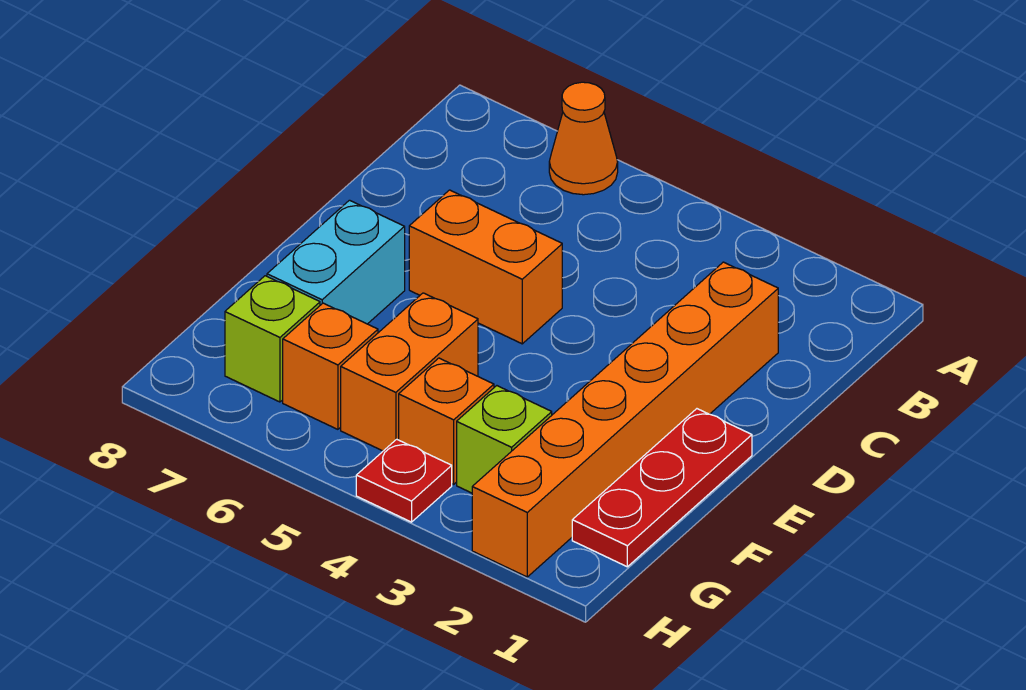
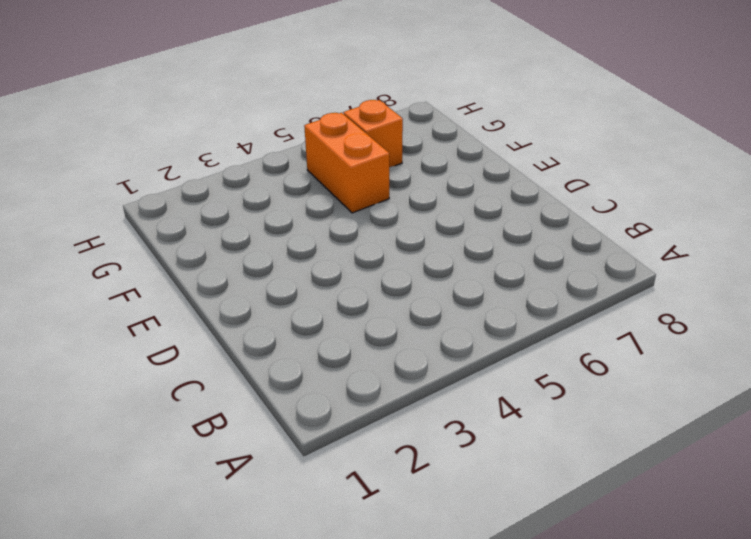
none -> orange 1x1 cone [549,82,618,195]
none -> orange 1x6 brick [472,262,778,577]

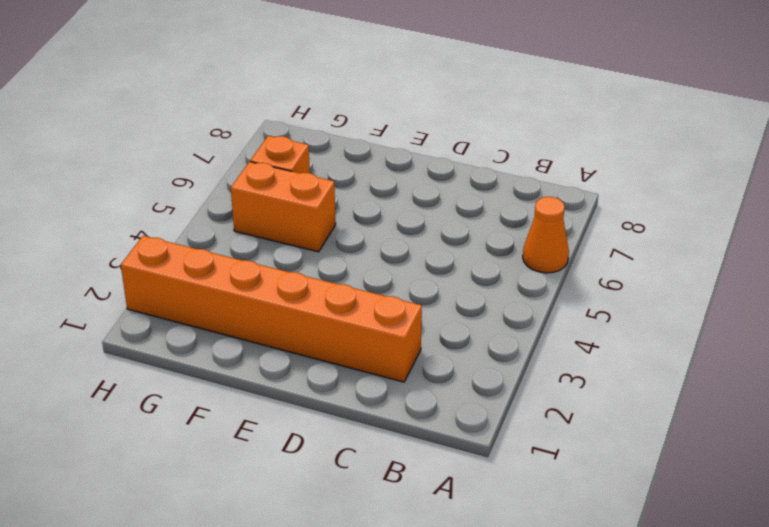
none -> orange 1x2 brick [409,190,562,344]
none -> red 1x3 plate [572,409,752,567]

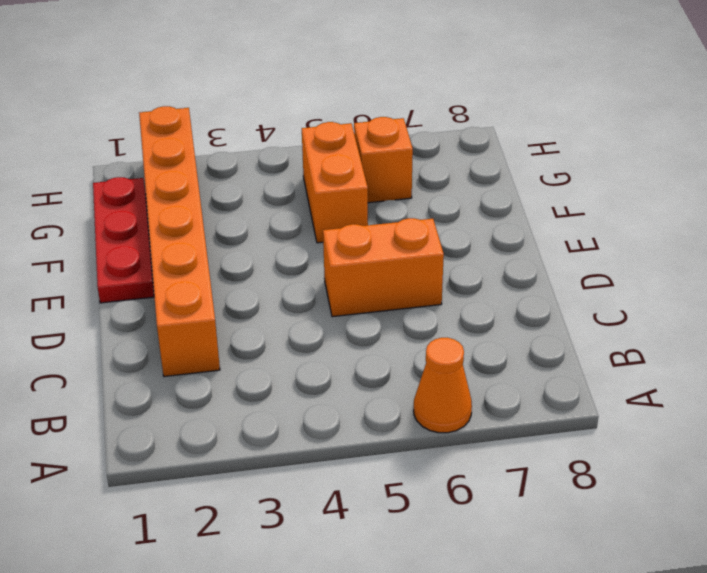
none -> cyan 1x2 brick [267,200,405,324]
none -> lime 1x1 brick [457,386,552,493]

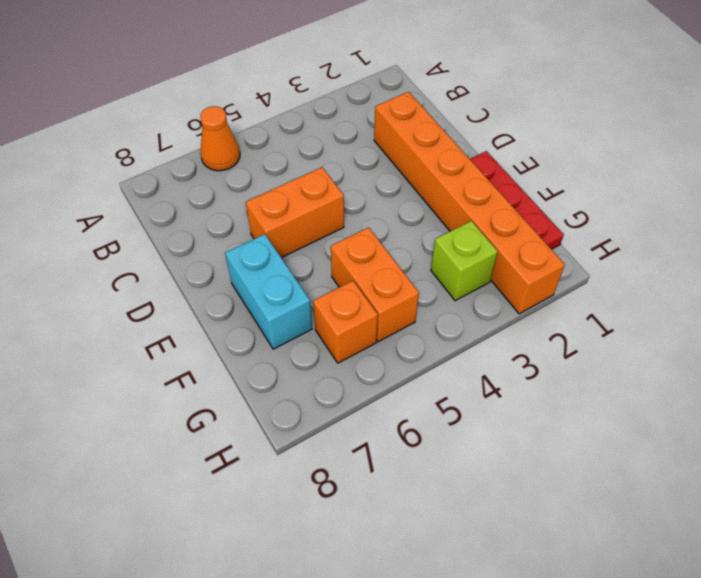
none -> orange 1x1 brick [399,358,494,484]
none -> lime 1x1 brick [225,276,320,402]

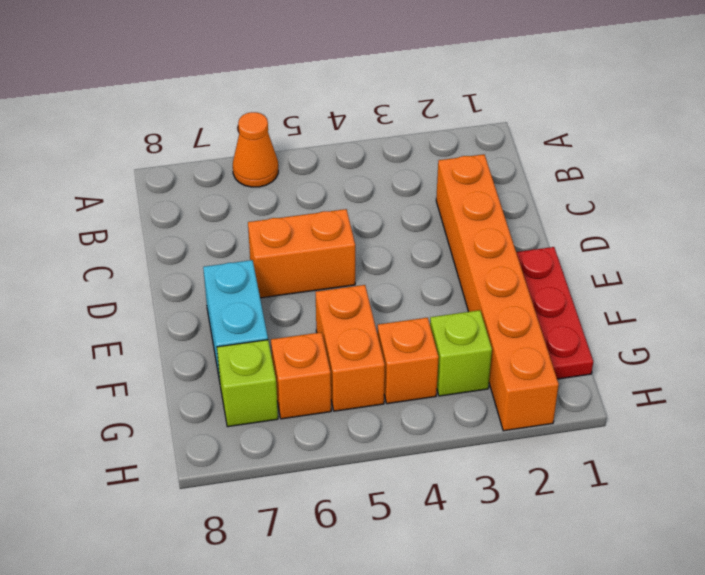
none -> red 1x1 plate [356,439,452,522]

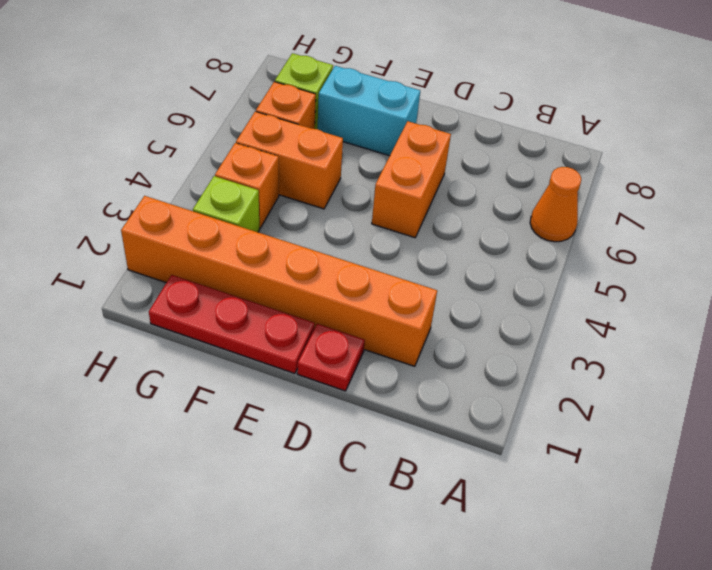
red 1x1 plate [297,324,365,391] -> red 1x1 plate moved to [356,439,452,522]

